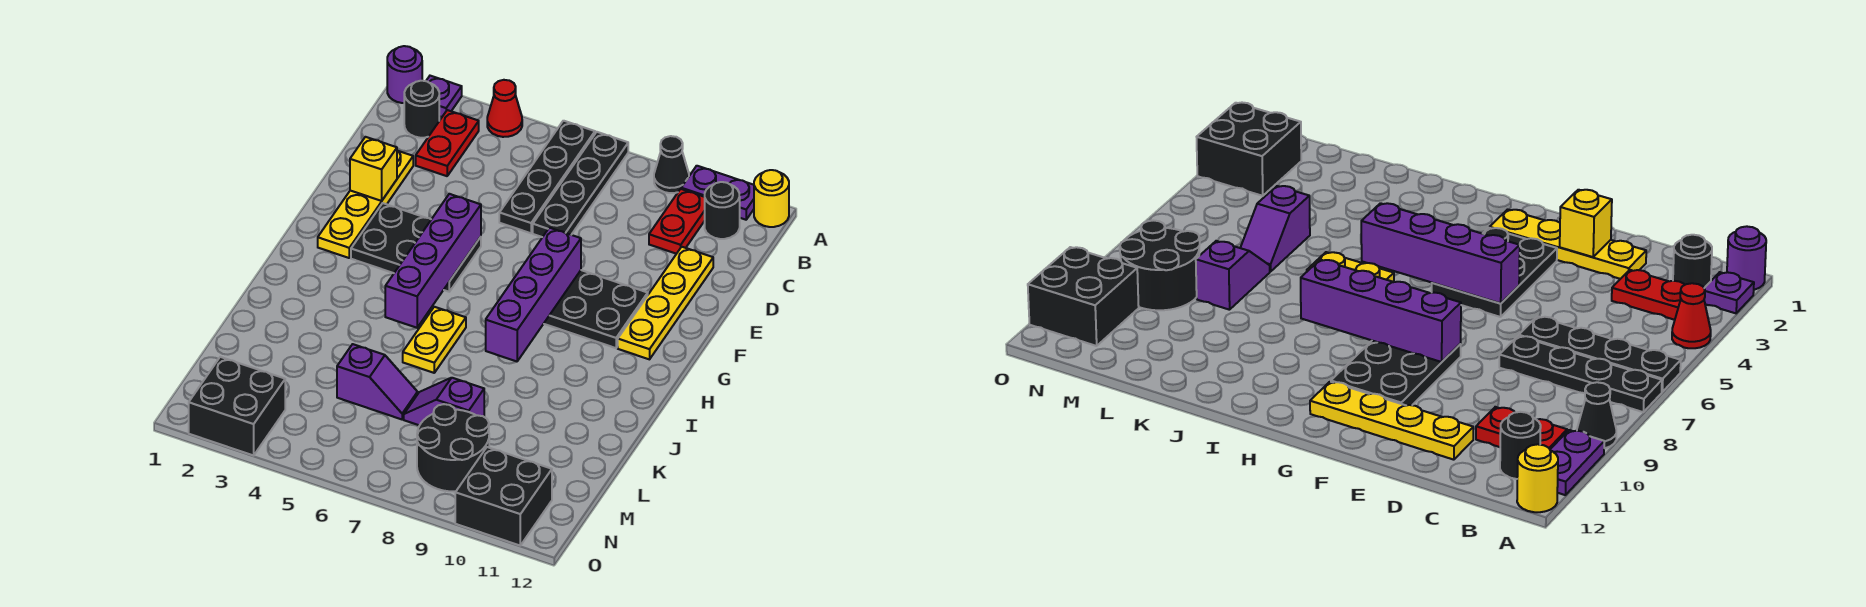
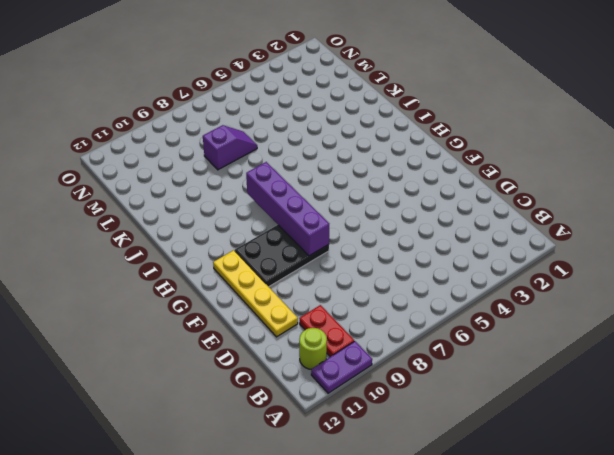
lime 1x1 round brick [299,328,327,369] -> black 1x1 round brick [705,182,740,239]
none -> purple 1x1 round brick [387,46,422,103]
none -> purple 1x1 plate [426,76,462,117]
none -> red 1x1 cone [487,80,522,137]

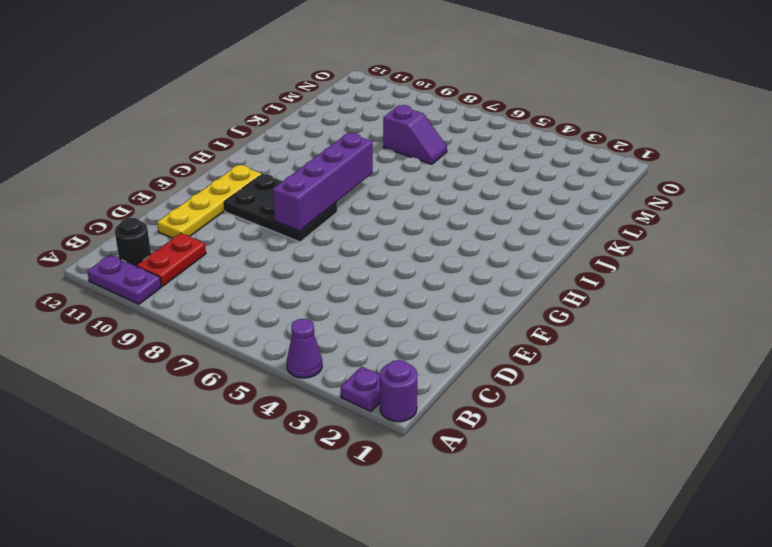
purple 1x1 cone [287,319,322,378] -> red 1x1 cone [487,80,522,137]
none -> black 1x4 plate [499,121,595,233]
none -> black 1x4 plate [533,132,628,237]
none -> black 1x1 cone [654,136,689,193]

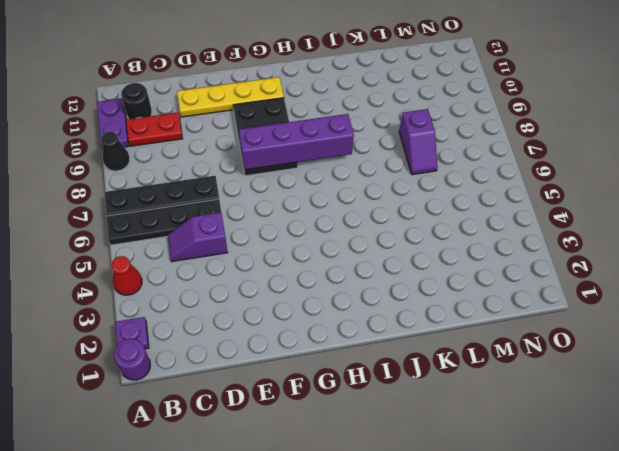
purple 1x2 slope [168,212,228,262] -> purple 1x2 slope turned to [337,344,418,419]
none -> yellow 1x1 round brick [754,170,789,227]
none -> black 1x1 round brick [404,81,439,138]
none -> red 1x2 plate [416,110,479,176]

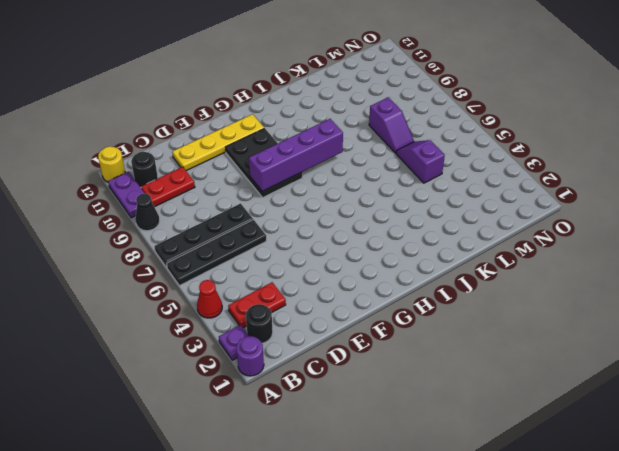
none -> yellow 1x4 plate [318,151,413,258]
none -> black 2x3 plate [351,203,481,292]
none -> yellow 1x2 plate [403,307,466,373]

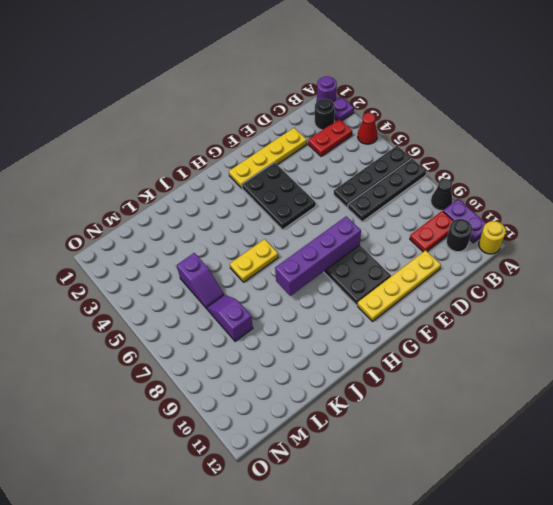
none -> black 2x2 round brick [417,404,489,491]
none -> black 2x2 brick [189,357,285,456]
none -> black 2x2 brick [455,447,552,545]

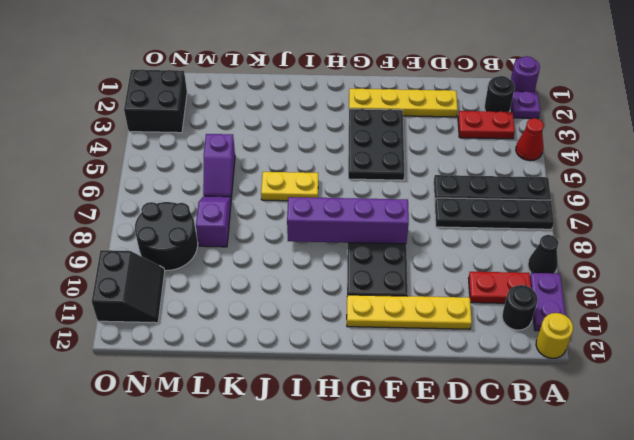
black 2x2 slope [92,250,165,323] -> black 2x2 brick [455,447,552,545]
none -> yellow 1x1 brick [350,137,397,201]
none -> purple 1x4 brick [385,194,481,328]

